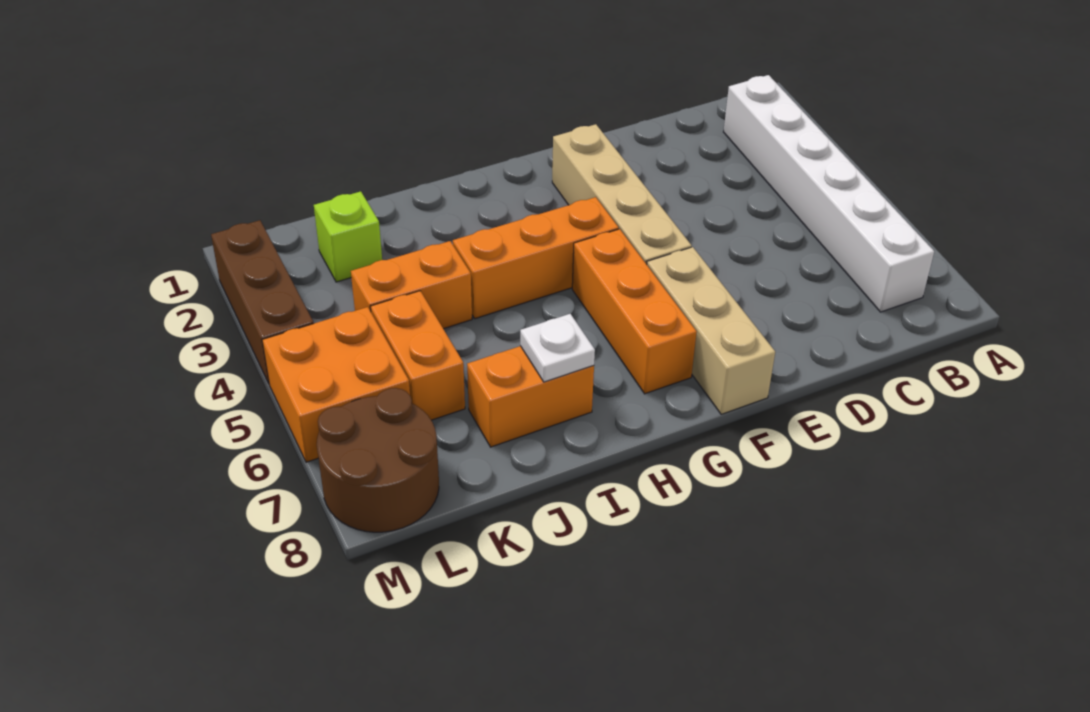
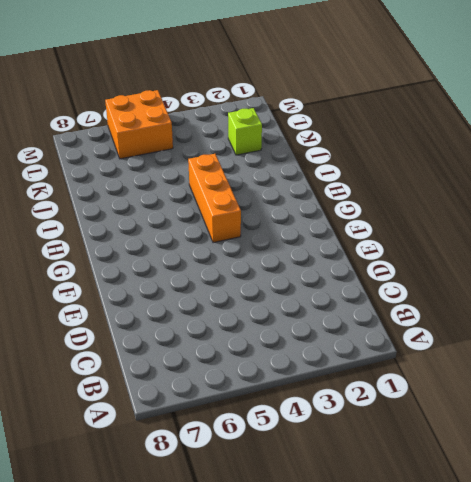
none -> white 1x6 brick [724,75,934,312]
none -> tan 1x4 brick [552,124,692,264]
none -> tan 1x3 brick [647,247,775,414]

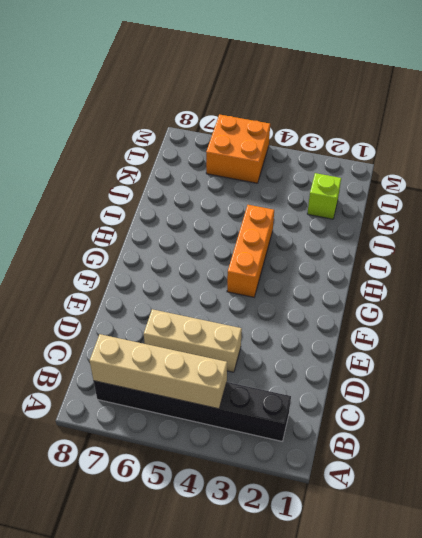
black 1x6 brick [94,381,291,441] -> white 1x6 brick [724,75,934,312]
tan 1x4 brick [90,334,227,409] -> tan 1x4 brick moved to [552,124,692,264]
tan 1x3 brick [144,309,242,372] -> tan 1x3 brick moved to [647,247,775,414]
none -> orange 1x3 brick [572,229,697,394]
none -> orange 1x2 brick [467,346,594,447]
none -> orange 1x2 brick [351,241,472,329]

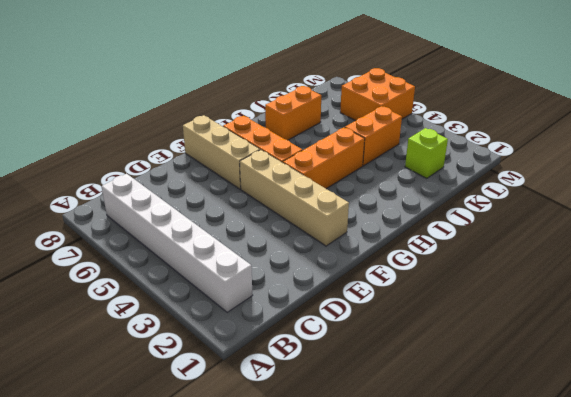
none -> orange 1x2 brick [371,291,465,420]
none -> brown 2x2 round brick [317,388,439,532]
none -> brown 1x3 brick [211,220,314,383]

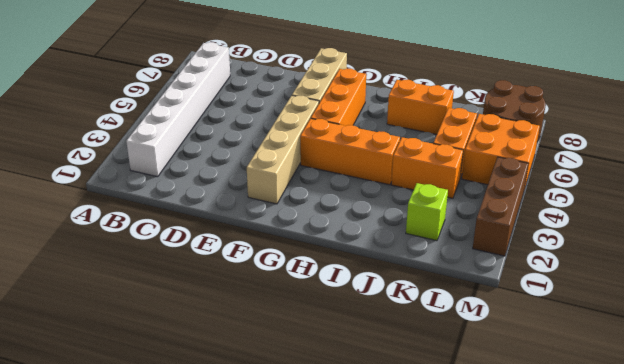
none -> white 1x1 plate [520,314,595,382]

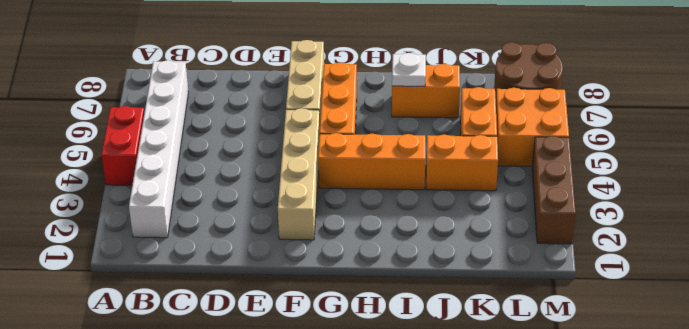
red 1x2 brick [102,106,144,185] -> none
none -> lime 1x1 brick [314,191,382,282]

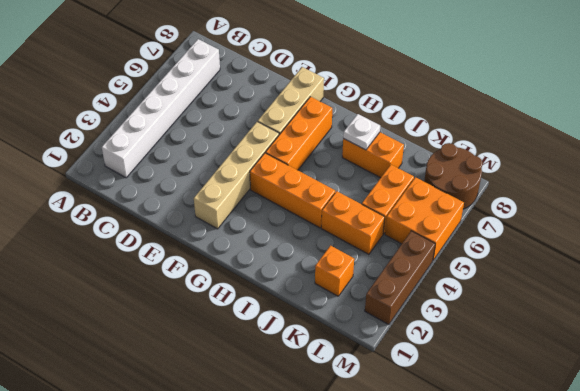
orange 1x1 brick [315,246,354,296] -> lime 1x1 brick [314,191,382,282]

